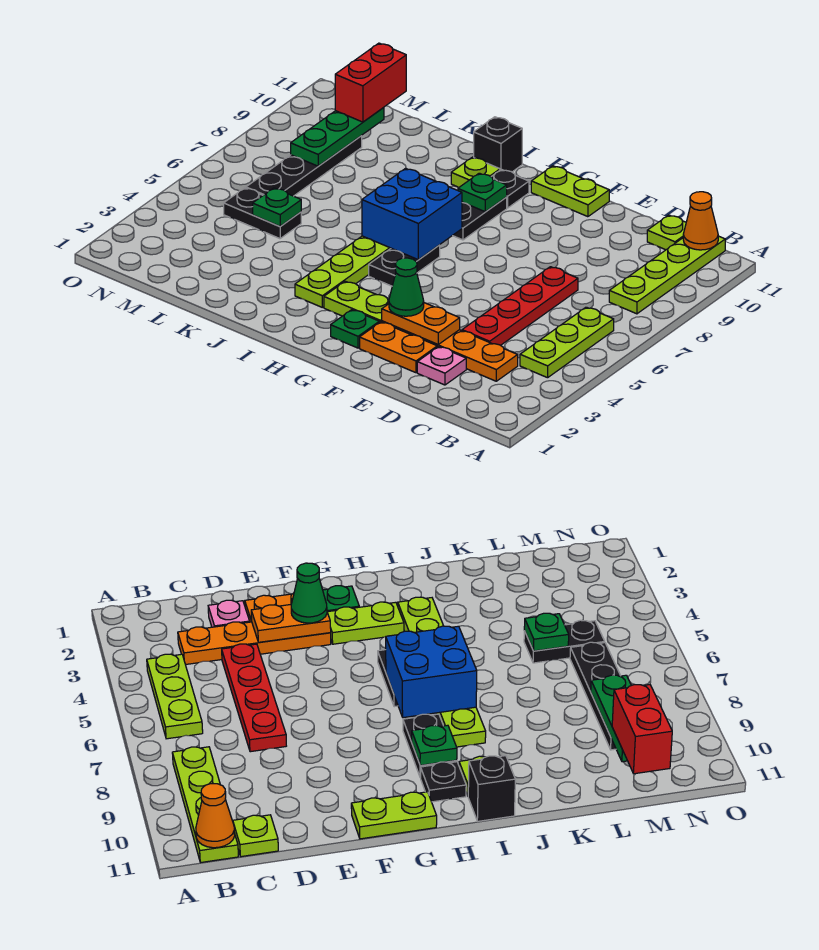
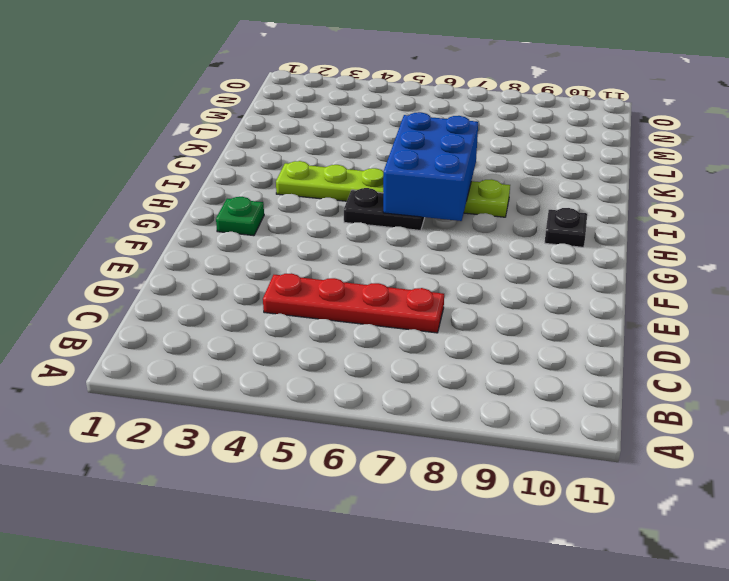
blue 2x3 brick [383,112,478,221] -> blue 2x2 brick [362,169,462,260]
none -> lime 1x3 plate [520,307,614,378]
none -> lime 1x4 plate [609,236,725,314]
none -> orange 1x4 plate [382,321,518,381]

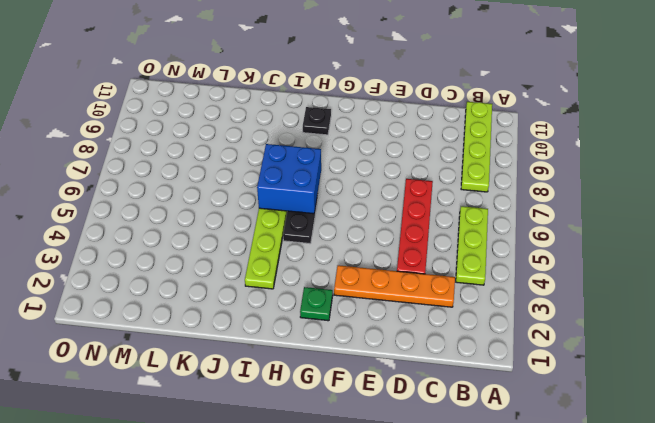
none -> lime 1x1 plate [647,215,686,250]
none -> pink 1x1 plate [417,347,466,385]
none -> orange 1x2 plate [360,322,437,373]

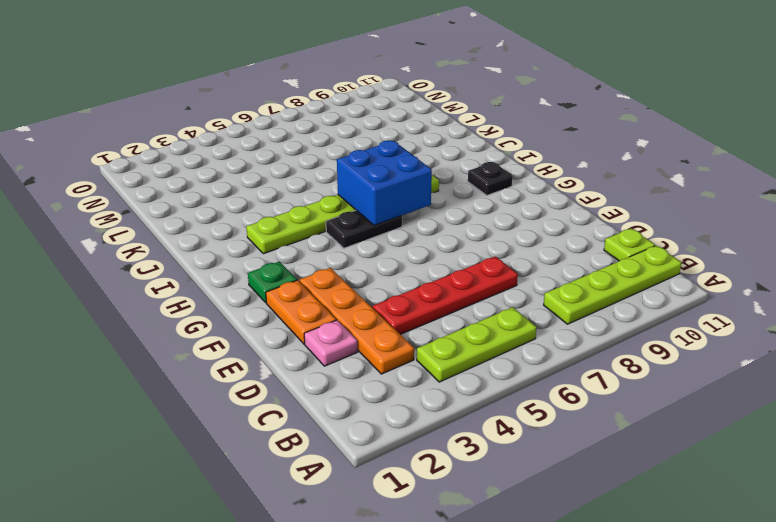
none -> lime 1x2 plate [531,166,609,217]
none -> lime 1x2 plate [324,281,389,323]
none -> black 1x2 plate [453,197,507,240]

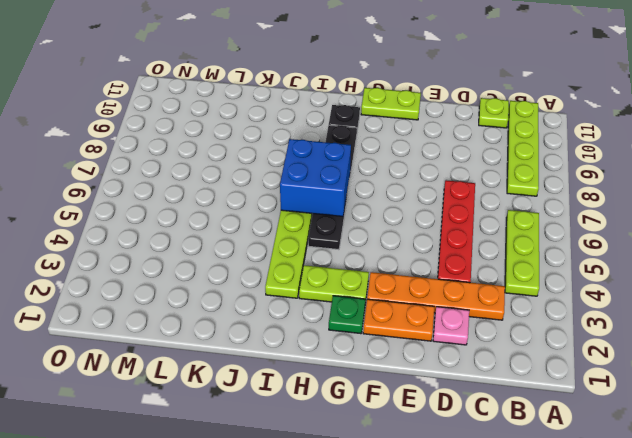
none -> lime 1x1 plate [451,157,500,187]
none -> black 1x1 brick [474,117,522,172]
none -> black 1x2 plate [224,188,301,239]

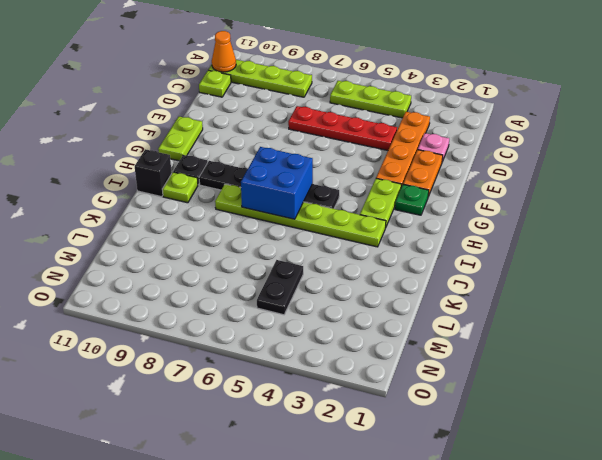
none -> black 1x4 plate [246,136,362,196]
none -> orange 1x2 plate [382,303,460,344]
none -> green 1x1 plate [458,173,507,212]

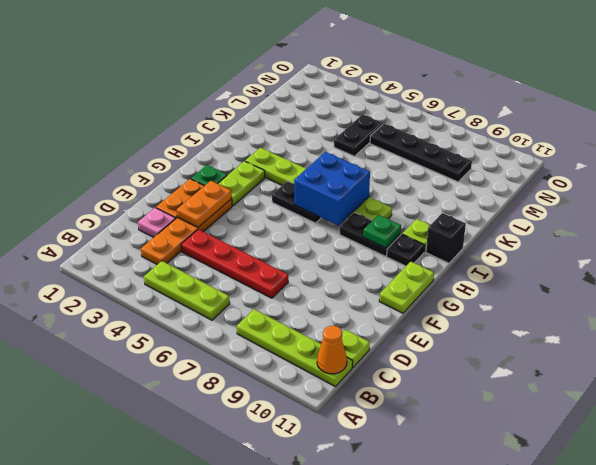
none -> green 1x1 plate [253,188,301,226]
none -> green 1x3 plate [291,108,384,166]
none -> green 1x1 cone [389,258,424,316]

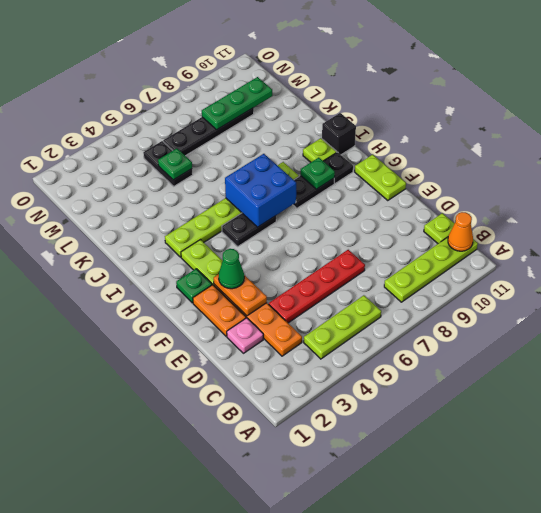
none -> red 1x2 brick [335,43,406,122]

